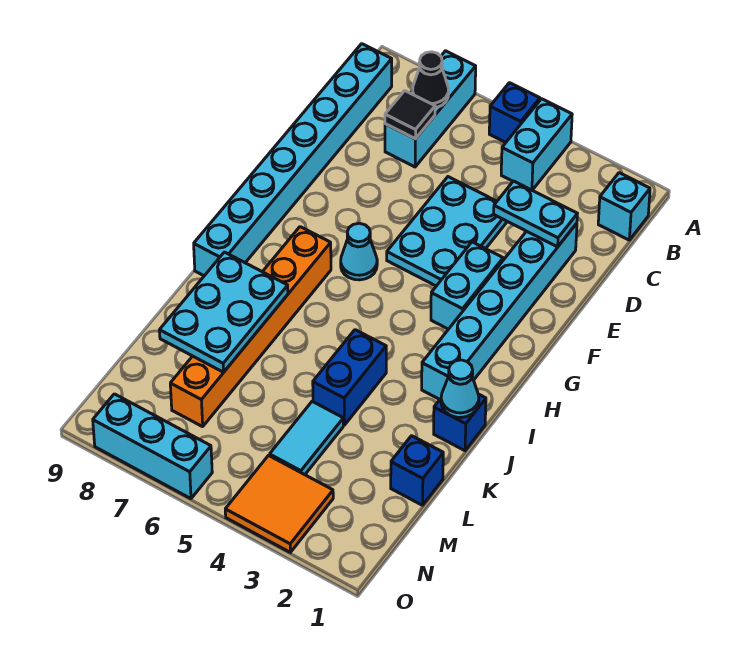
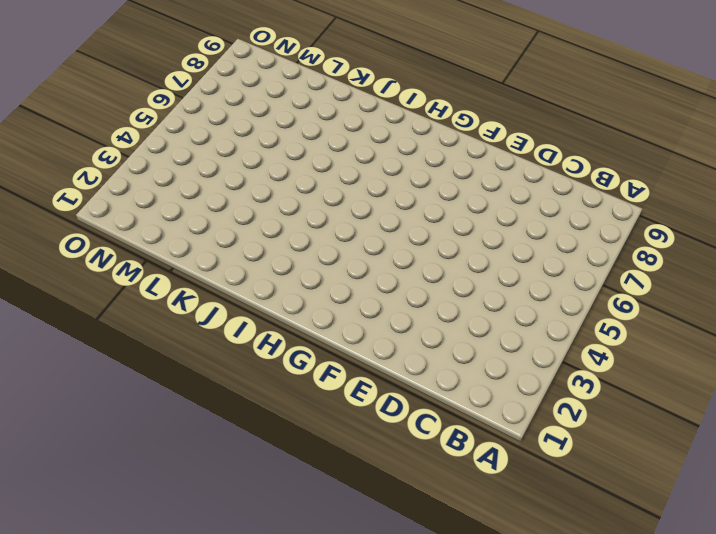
none -> cyan 1x2 brick [501,99,572,190]
none -> blue 1x1 brick [489,83,540,142]
none -> cyan 1x3 brick [385,51,476,167]

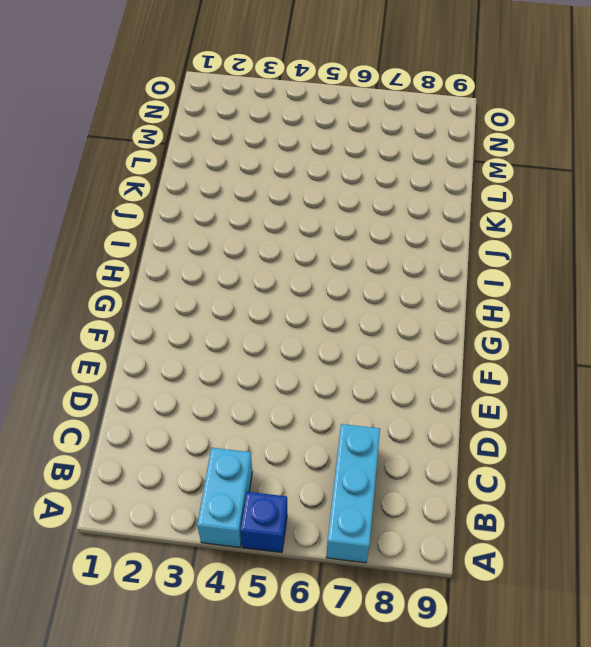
none -> cyan 1x1 brick [598,173,650,240]
none -> cyan 1x8 brick [194,44,392,276]
none -> cyan 1x6 brick [422,223,577,399]

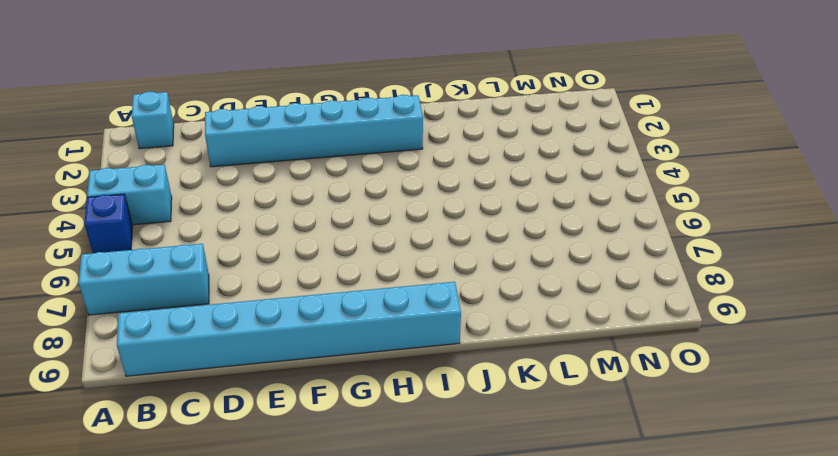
none -> cyan 2x3 plate [387,177,507,286]
none -> cyan 1x2 brick [431,242,503,329]
none -> cyan 1x1 cone [341,223,377,280]

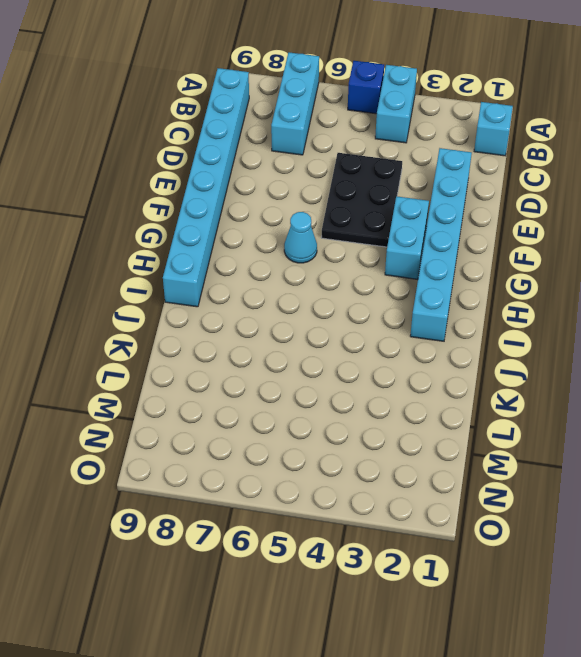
black 2x3 plate [321,153,402,247] -> cyan 2x3 plate [387,177,507,286]
none -> orange 1x6 brick [170,227,331,427]
none -> blue 1x1 brick [434,394,486,451]
none -> blue 1x2 brick [313,330,386,425]

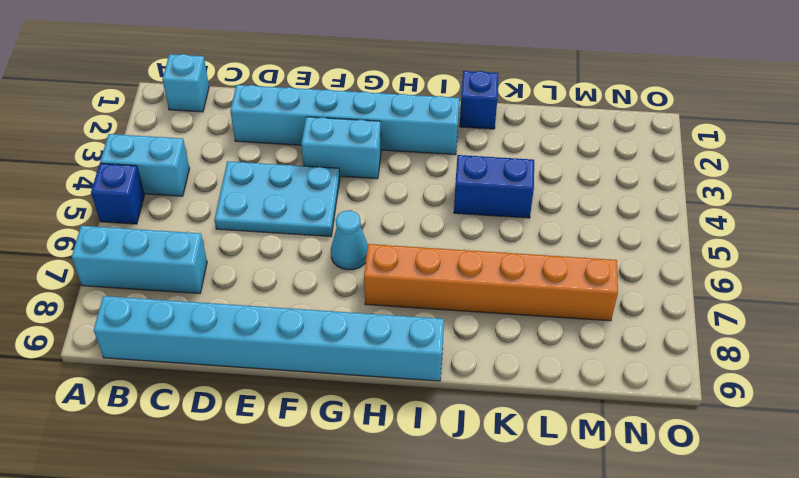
none -> blue 1x1 brick [391,436,443,505]
none -> cyan 1x2 tile [270,401,343,475]
none -> orange 2x2 tile [225,455,333,552]

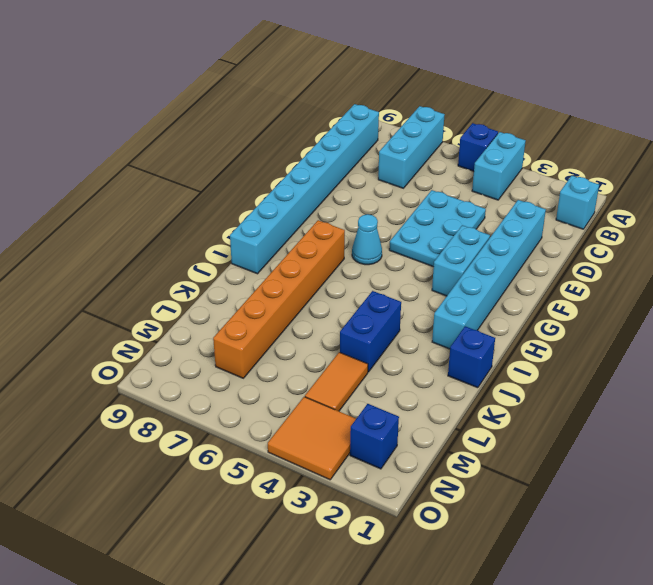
orange 1x2 tile [305,352,368,411] -> cyan 1x2 tile [270,401,343,475]
blue 1x1 brick [350,404,399,469] -> blue 1x1 brick moved to [391,436,443,505]
none -> cyan 1x3 brick [93,394,212,499]
none -> black 1x1 cone [413,52,449,108]
none -> black 1x1 tile [385,91,435,139]

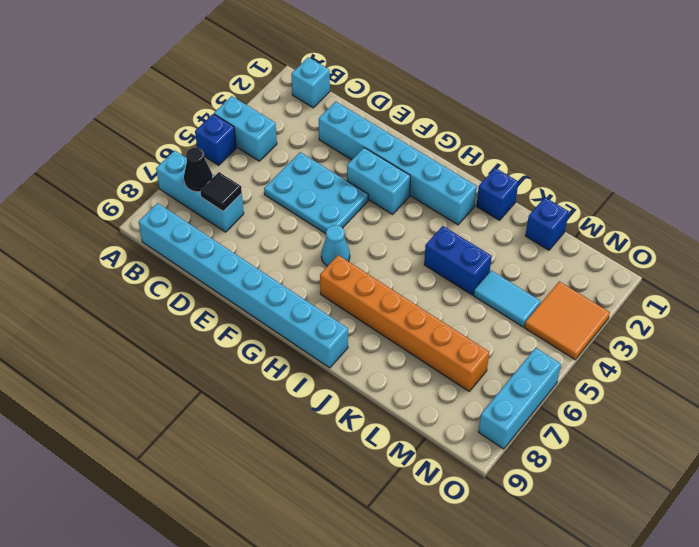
none -> cyan 1x2 plate [494,181,577,247]
none -> cyan 1x1 cone [441,360,479,418]
none -> cyan 2x3 plate [159,252,288,372]

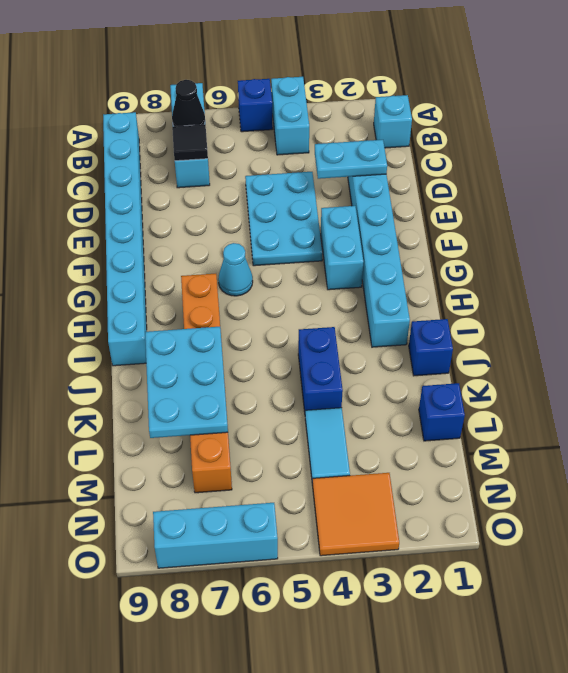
none -> cyan 1x1 cone [441,360,479,418]

